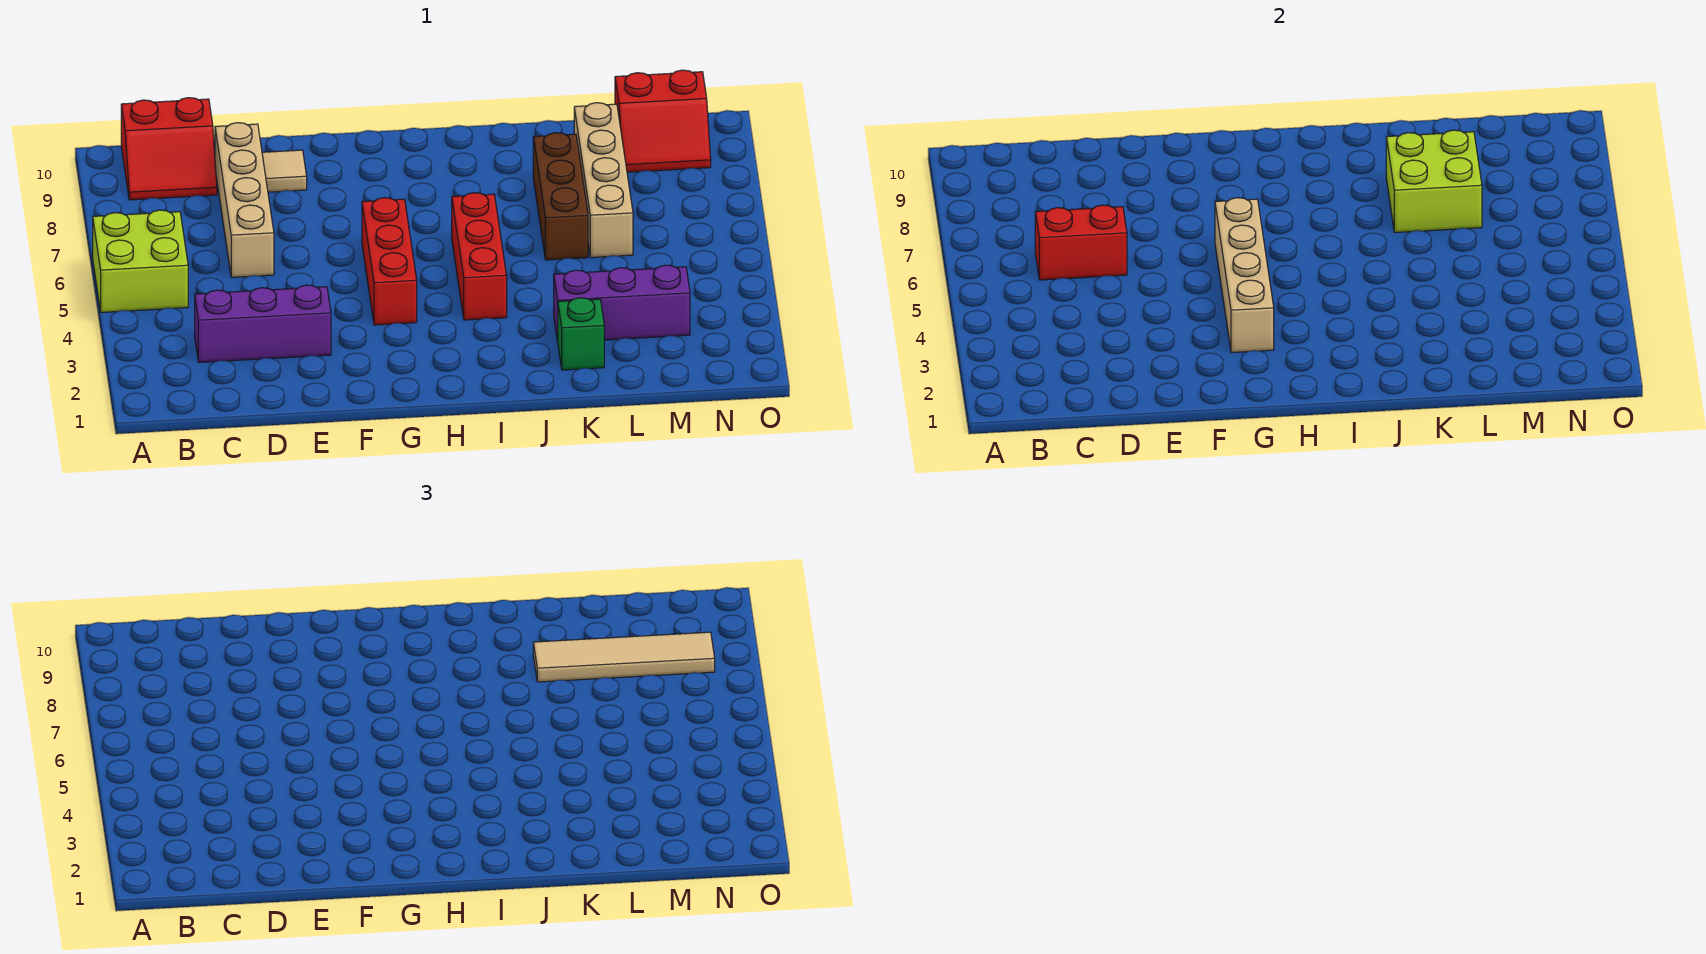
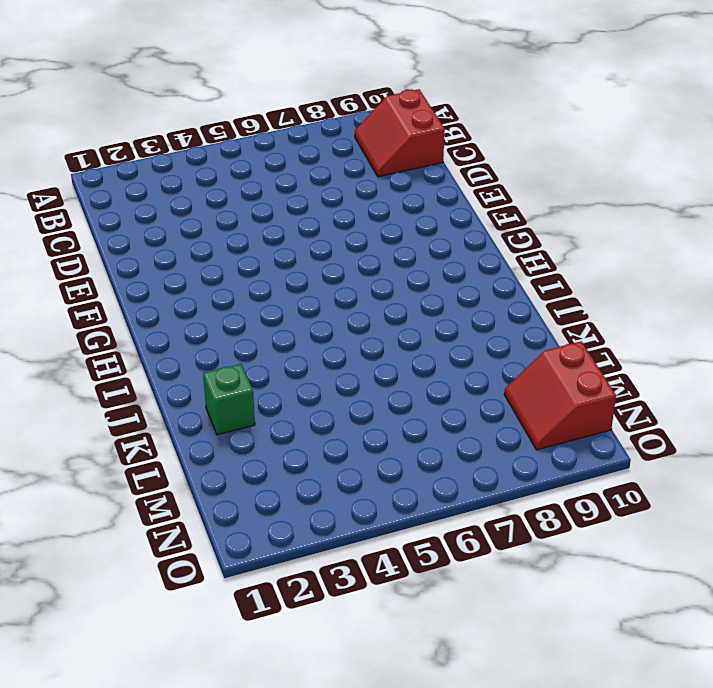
none -> lime 2x2 brick [93,210,188,312]
none -> purple 1x3 brick [195,285,331,362]
none -> tan 1x4 brick [215,123,274,277]

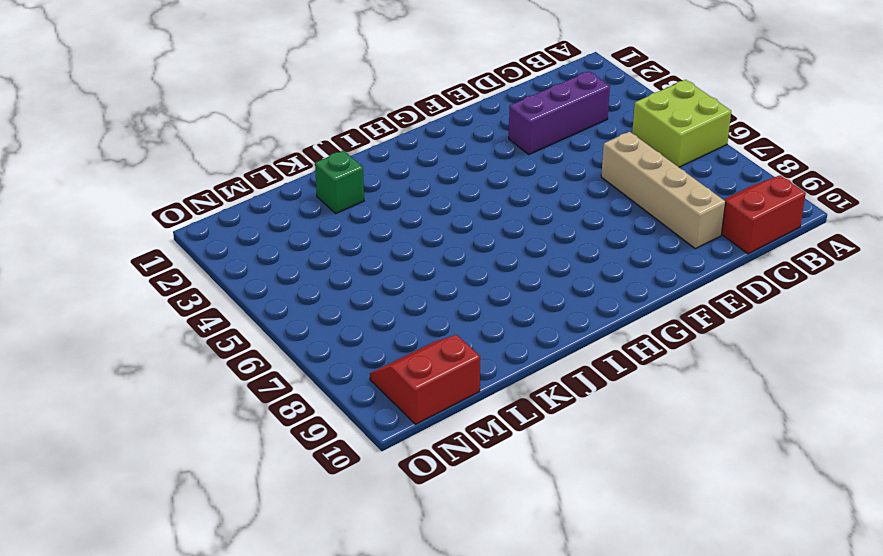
none -> tan 1x1 tile [262,150,307,192]
none -> red 1x3 brick [362,198,417,325]
none -> red 1x3 brick [452,193,507,320]

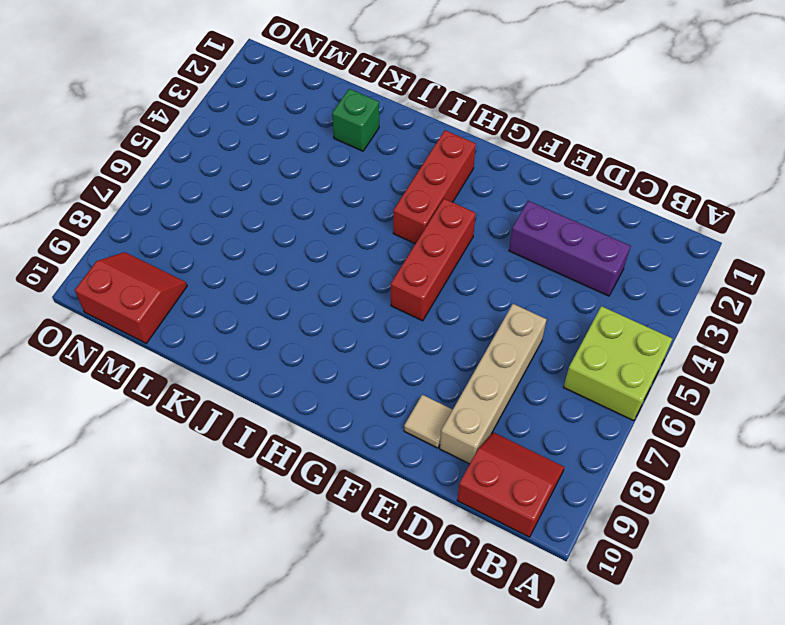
red 1x3 brick [393,130,476,244] -> red 1x3 brick moved to [452,193,507,320]
none -> purple 1x3 brick [554,265,690,341]
none -> brown 1x3 brick [533,133,588,260]
none -> tan 1x4 brick [574,103,633,258]

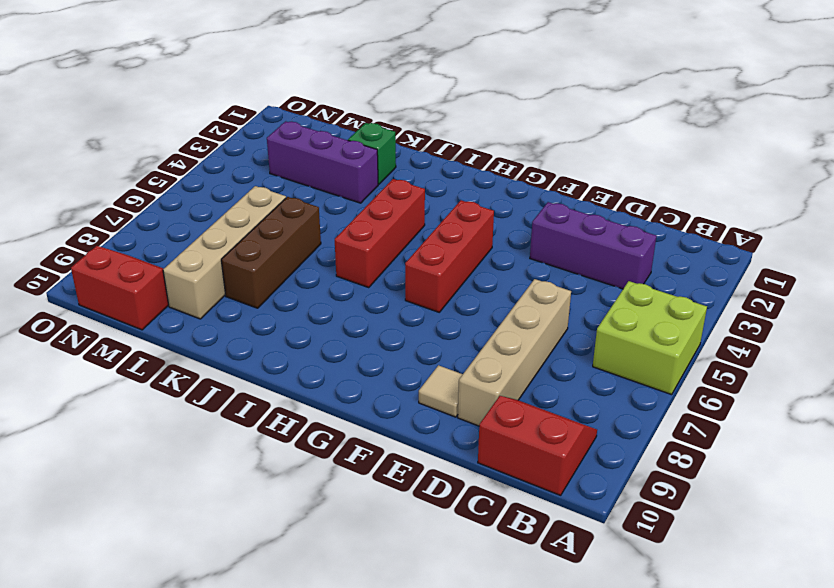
none -> red 1x2 brick [1035,205,1127,280]
none -> tan 1x4 brick [1215,198,1274,353]
none -> lime 2x2 brick [1386,130,1482,232]

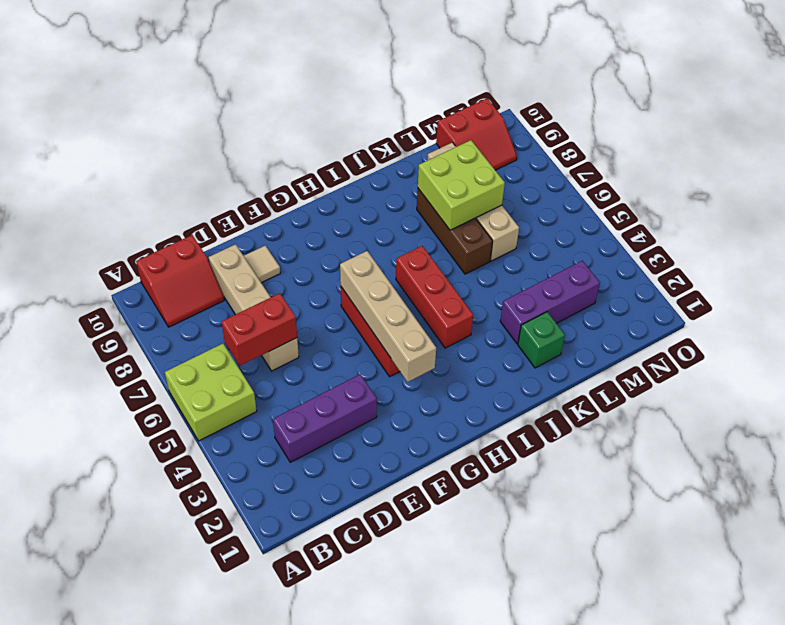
none -> tan 1x4 tile [533,632,715,682]

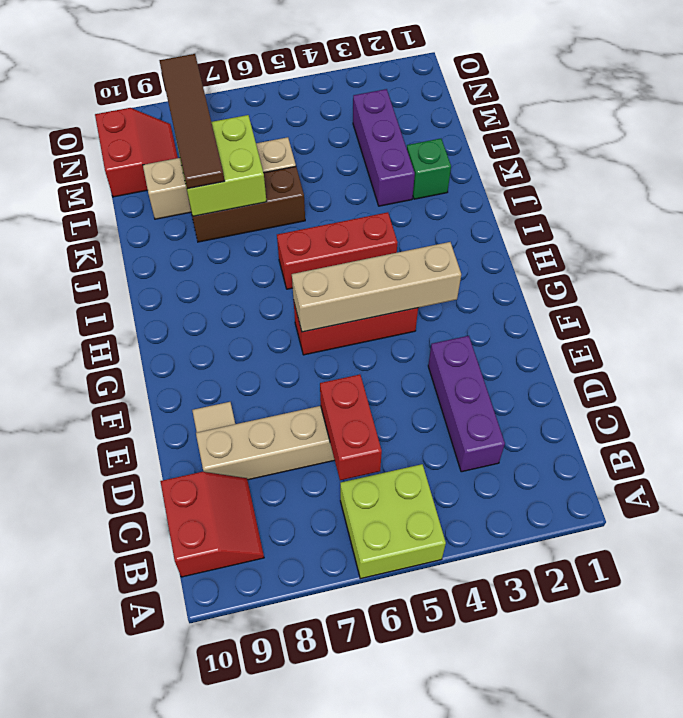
brown 1x4 tile [159,54,225,189] -> tan 1x4 tile [533,632,715,682]

